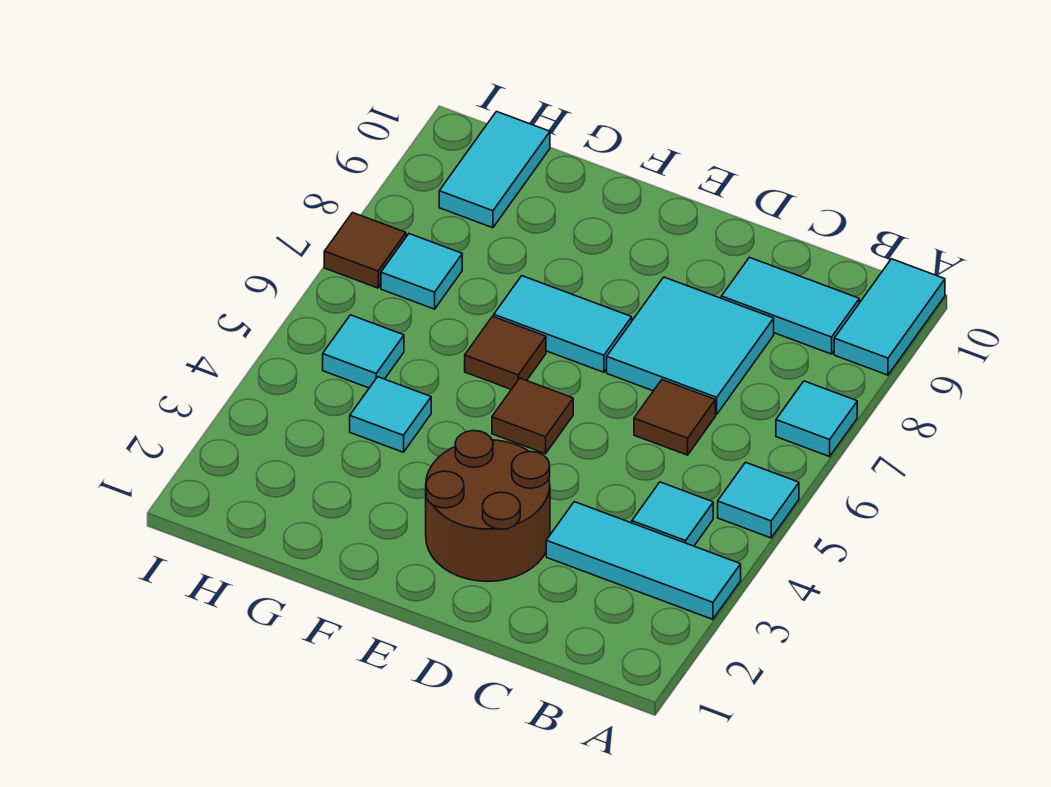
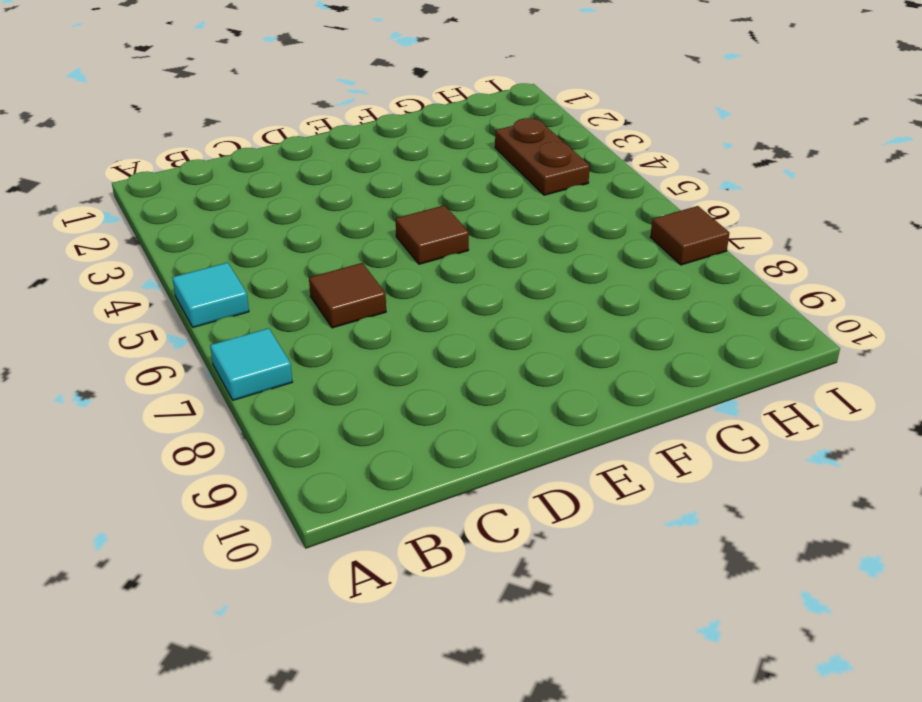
brown 1x2 plate [495,118,590,195] -> none
none -> cyan 1x3 tile [546,502,741,619]
none -> cyan 1x2 tile [834,259,945,375]
none -> cyan 1x1 tile [632,482,713,546]

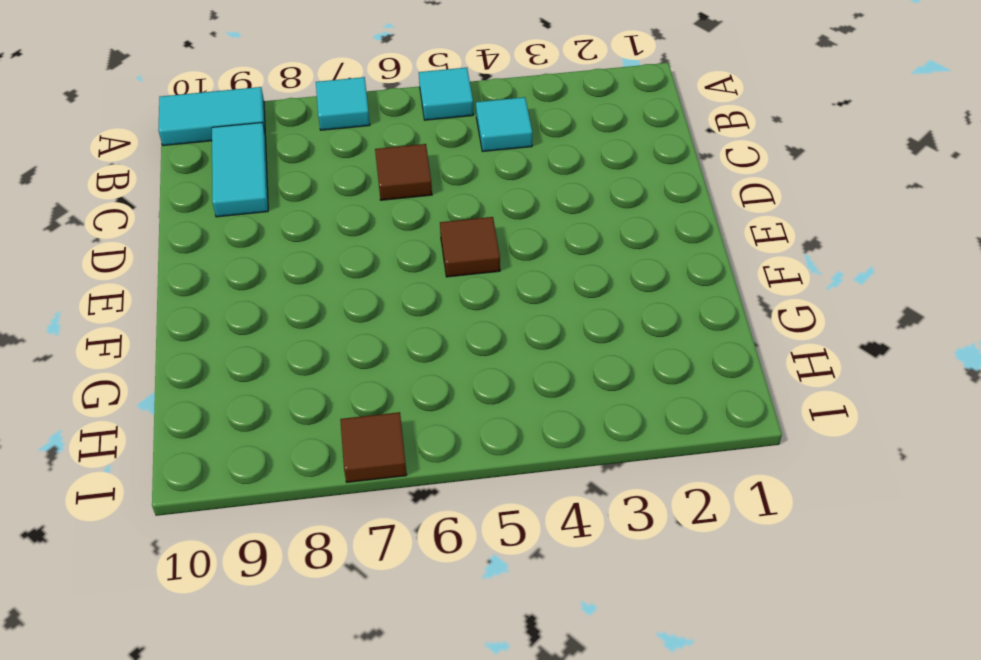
none -> cyan 1x3 tile [546,502,741,619]
none -> cyan 2x2 tile [607,277,774,414]
none -> brown 2x2 round brick [426,431,550,582]

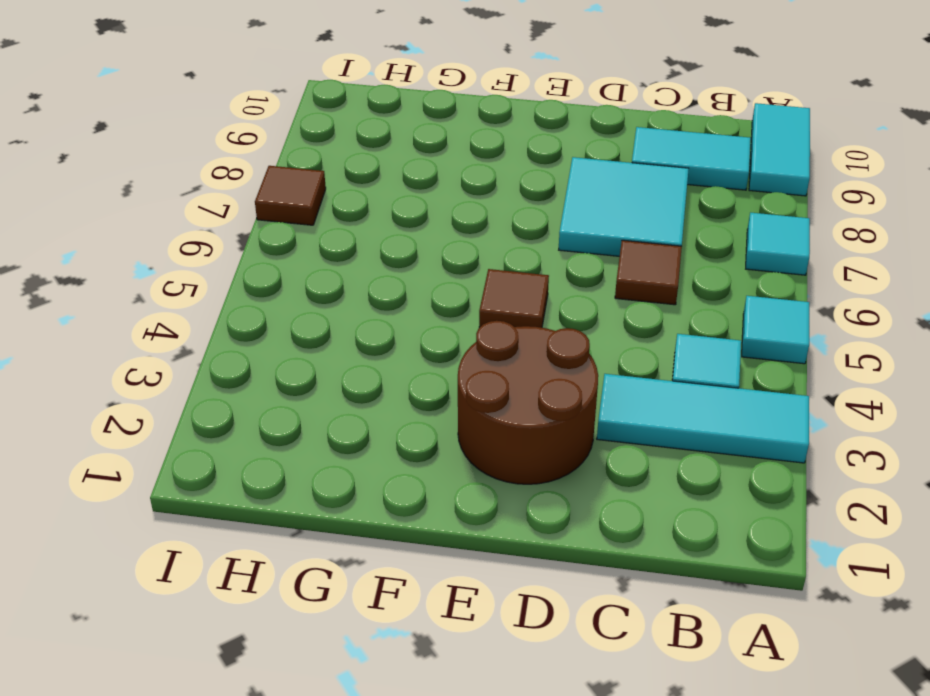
none -> cyan 1x2 tile [494,276,632,372]
none -> brown 1x1 tile [465,316,546,389]
none -> cyan 1x1 tile [350,377,431,452]

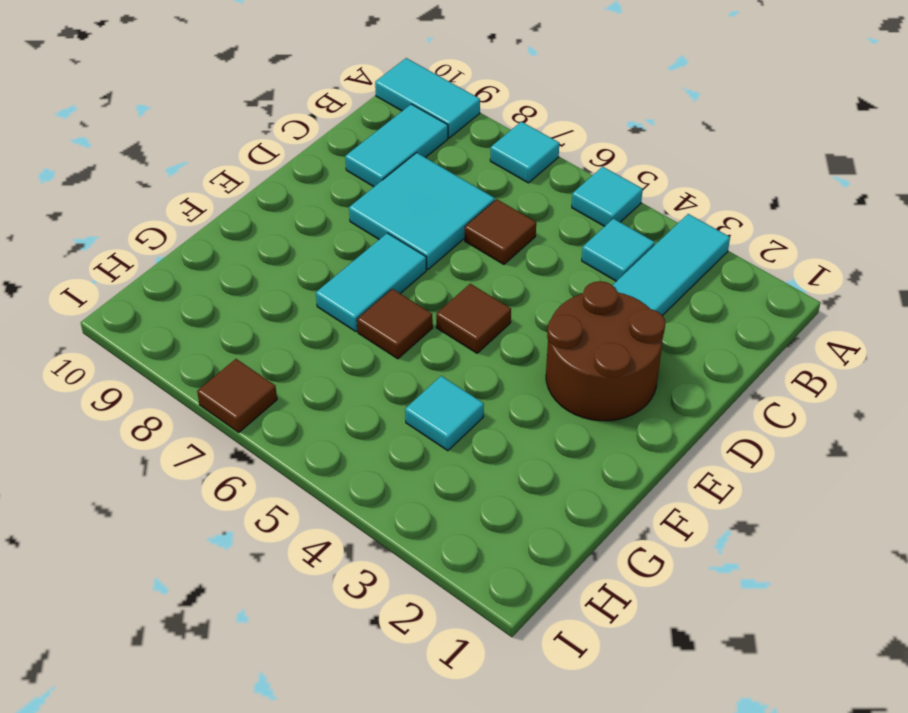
none -> cyan 1x1 tile [323,315,404,388]
none -> cyan 1x1 tile [381,234,462,309]
none -> cyan 1x2 tile [439,112,550,228]

